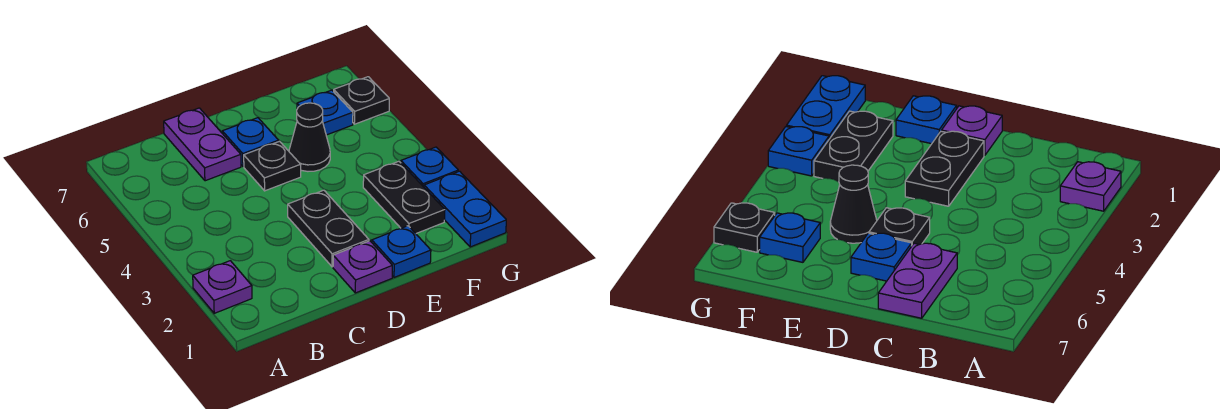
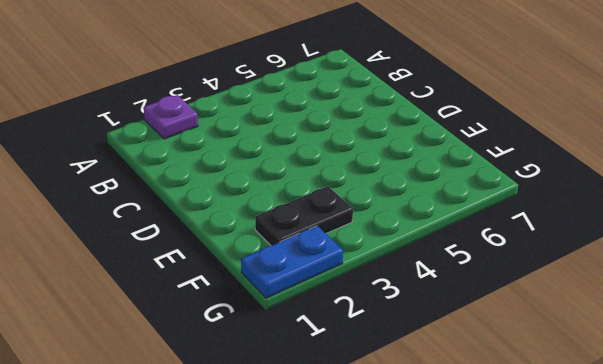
none -> purple 1x2 plate [164,108,241,181]
none -> purple 1x1 plate [333,241,392,293]
none -> black 1x2 plate [288,190,369,267]

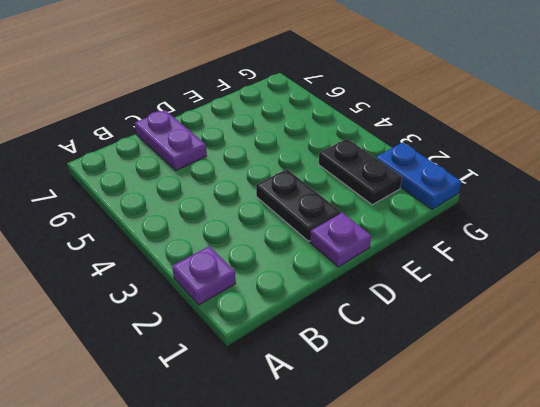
none -> black 1x1 plate [244,141,301,191]
none -> blue 1x1 plate [222,118,279,166]
none -> blue 1x1 plate [372,226,431,277]

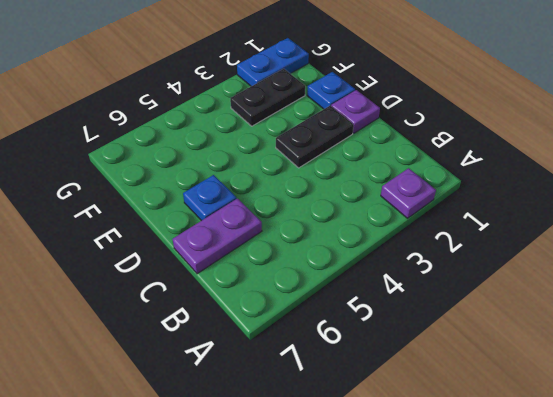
none -> black 1x1 plate [244,141,301,191]
none -> black 1x1 cone [289,103,330,171]
none -> blue 1x1 plate [297,90,353,135]

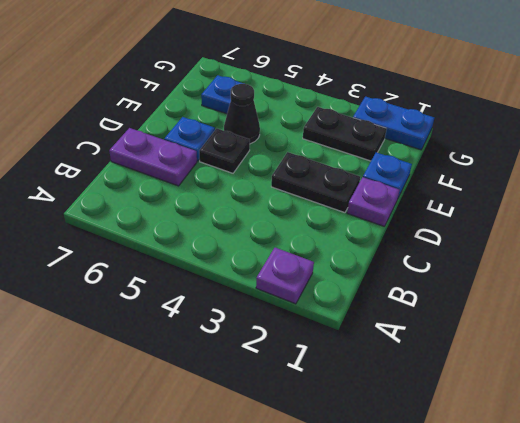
none -> blue 1x1 plate [401,147,458,187]
none -> black 1x1 plate [334,77,389,124]

